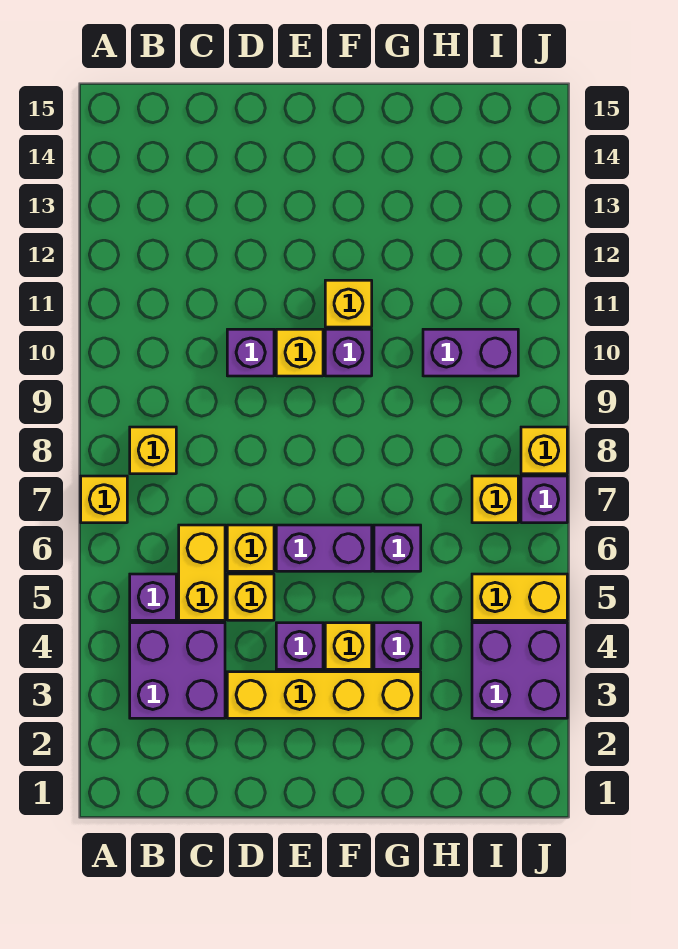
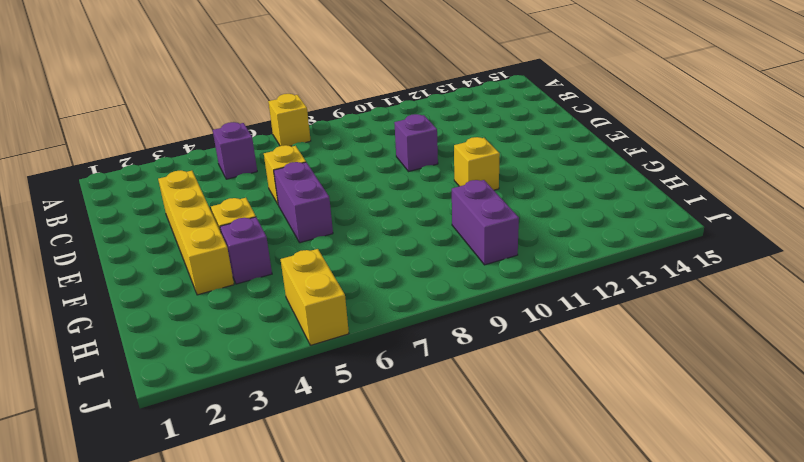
none -> purple 2x2 brick [130,623,225,718]
none -> yellow 1x1 brick [130,427,176,474]
none -> yellow 1x2 brick [179,525,225,620]

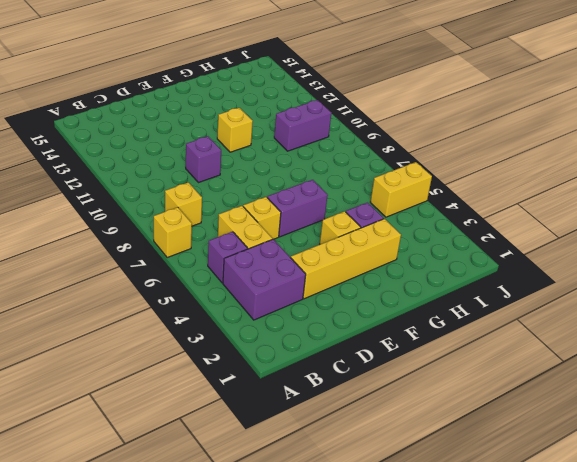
none -> yellow 1x1 brick [227,574,274,620]
none -> purple 1x1 brick [276,623,323,669]
none -> yellow 1x1 brick [276,329,323,376]

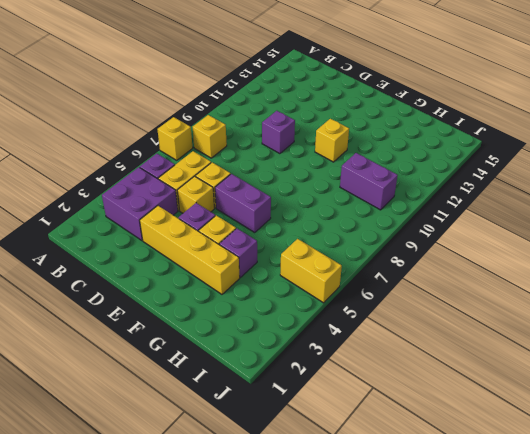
none -> yellow 1x1 brick [276,329,323,376]
none -> purple 1x1 brick [325,329,372,376]
none -> purple 1x1 brick [374,525,421,571]

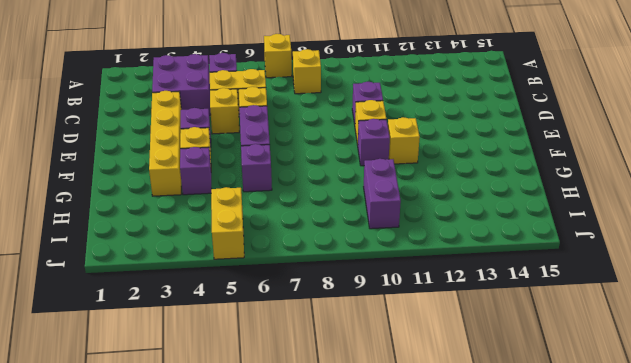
none -> purple 2x2 brick [472,623,567,718]
none -> yellow 1x1 brick [472,476,518,523]
none -> purple 1x1 brick [521,476,567,523]

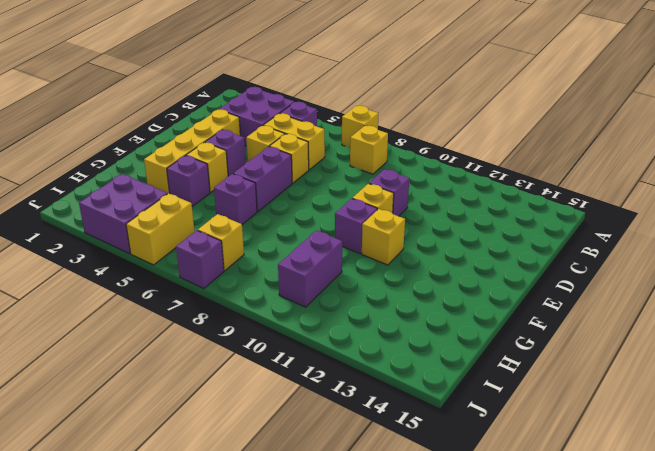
none -> yellow 1x1 brick [521,427,567,474]

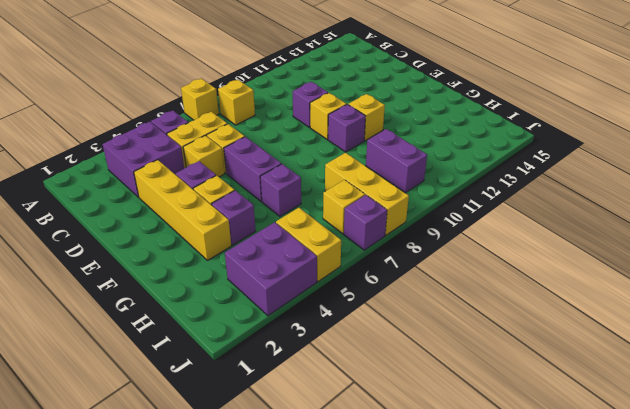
yellow 1x3 brick [325,153,409,235] -> yellow 1x1 brick [521,427,567,474]

